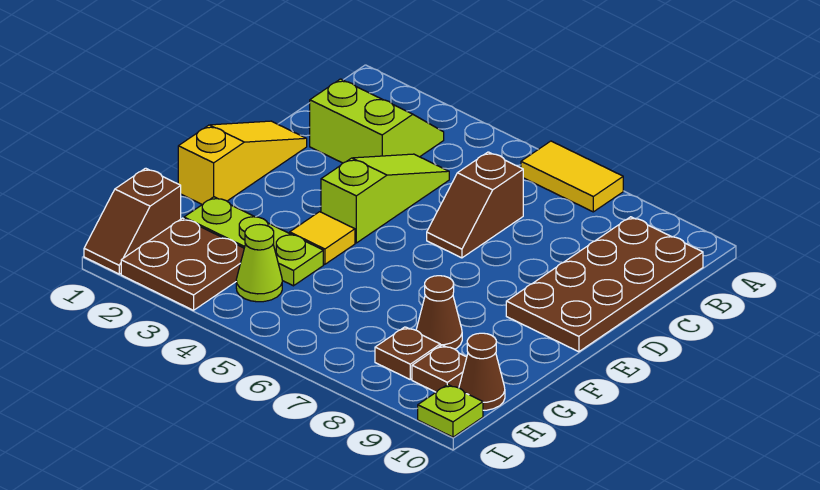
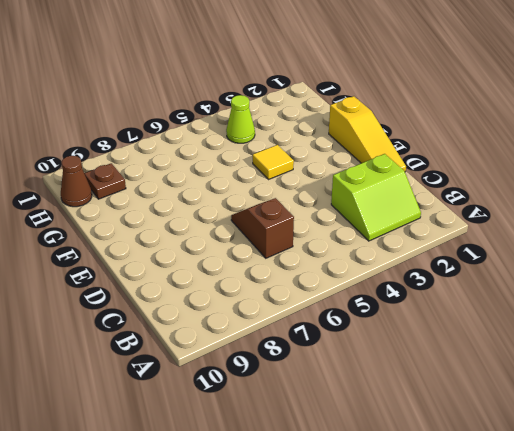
none -> yellow 1x2 tile [521,141,623,212]
none -> brown 2x4 plate [506,217,703,352]
none -> lime 1x3 slope [321,154,449,243]

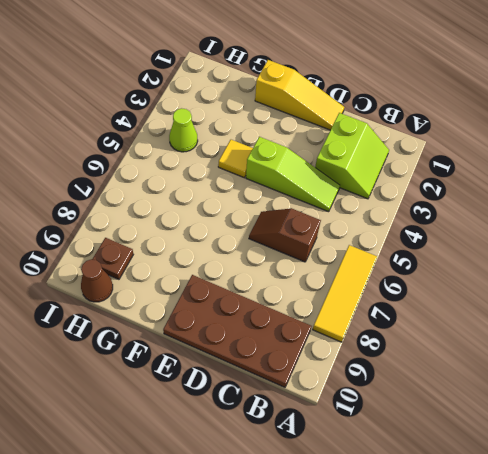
yellow 1x3 tile [313,245,377,342] -> yellow 1x2 tile [521,141,623,212]
none -> lime 1x3 plate [184,197,323,286]
none -> brown 1x1 cone [416,276,462,349]
none -> brown 1x2 slope [84,168,181,274]

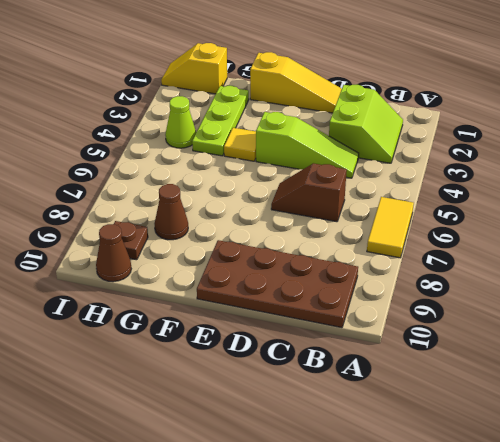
yellow 1x2 slope [161,43,227,94] -> brown 1x2 slope [84,168,181,274]
none -> brown 2x2 plate [121,218,244,310]
none -> brown 1x1 plate [375,327,440,379]
none -> lime 1x1 plate [418,384,483,437]

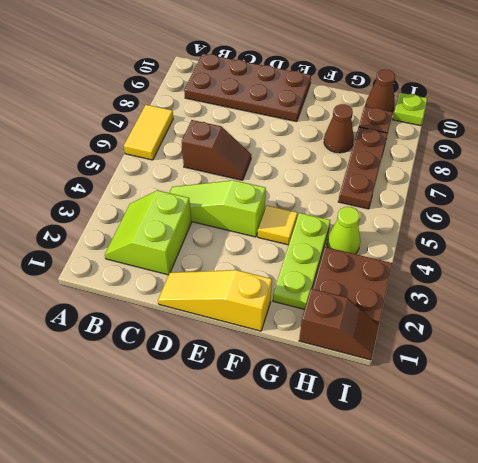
brown 1x3 plate [338,127,388,209] -> brown 1x1 plate [375,327,440,379]

